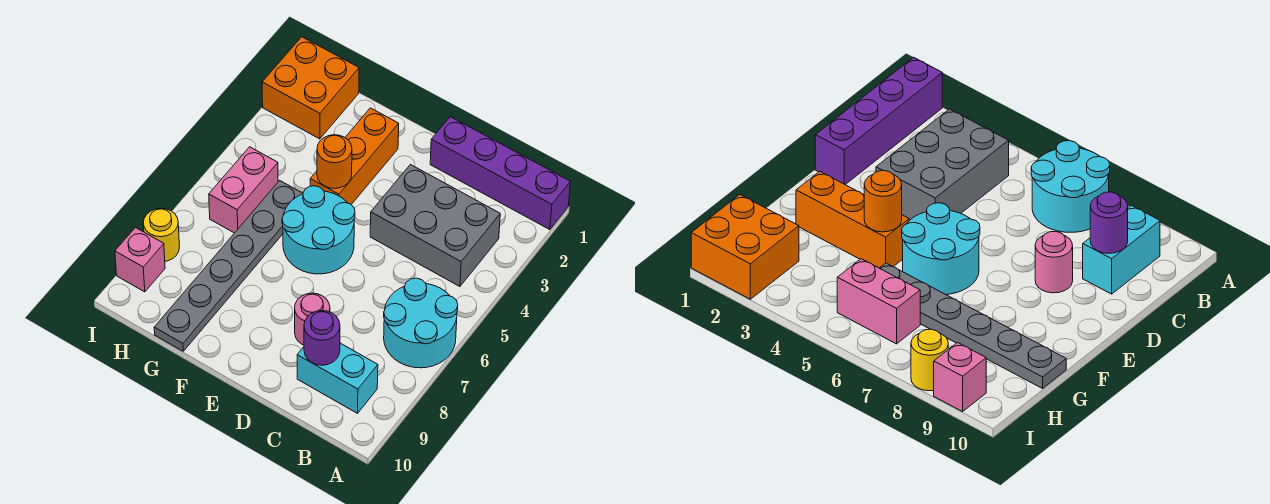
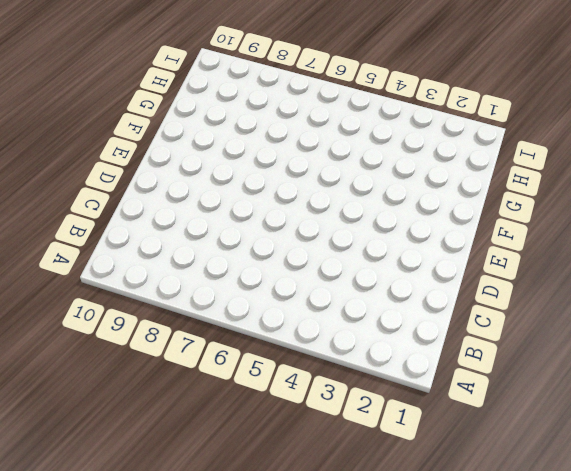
none -> purple 1x4 brick [430,117,570,230]
none -> cyan 2x2 round brick [384,278,458,368]
none -> grey 2x3 brick [370,165,500,286]

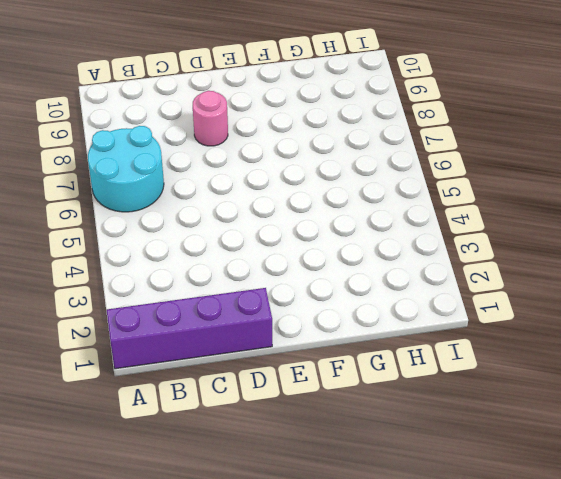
none -> grey 2x3 brick [370,165,500,286]
none -> cyan 1x2 brick [297,343,378,413]
none -> cyan 2x2 round brick [282,186,355,274]

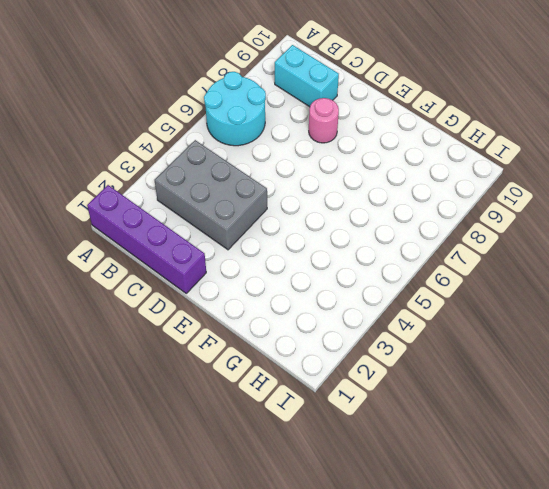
none -> cyan 2x2 round brick [282,186,355,274]
none -> orange 1x3 brick [310,108,399,204]
none -> grey 1x6 plate [154,180,303,351]

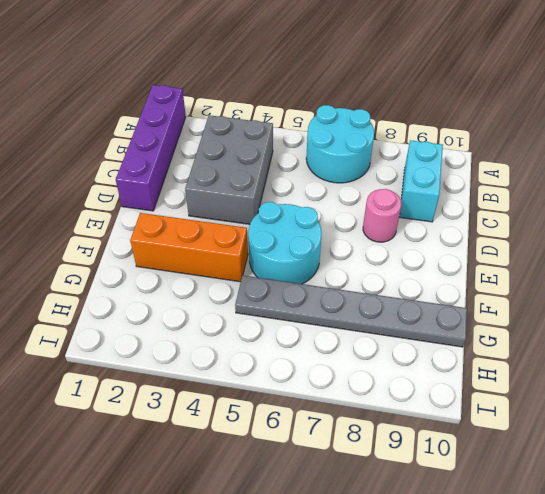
none -> orange 2x2 brick [262,37,359,139]
none -> pink 1x2 brick [209,147,278,233]
none -> yellow 1x1 round brick [143,208,179,261]

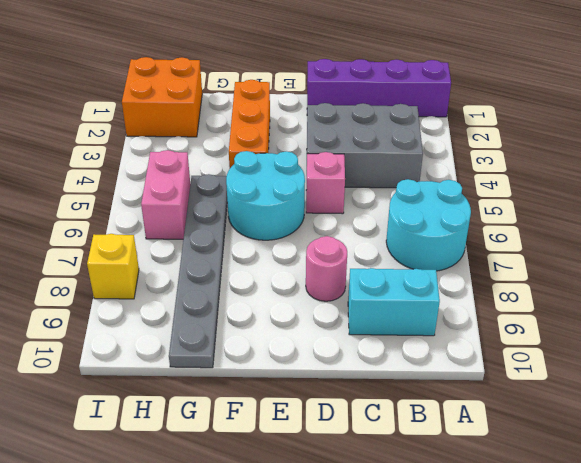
pink 1x1 brick [306,152,345,214] -> pink 1x1 brick moved to [115,228,165,292]
yellow 1x1 brick [87,234,139,299] -> yellow 1x1 round brick [143,208,179,261]
none -> purple 1x1 round brick [304,311,340,365]
none -> orange 1x1 round brick [317,135,352,189]

